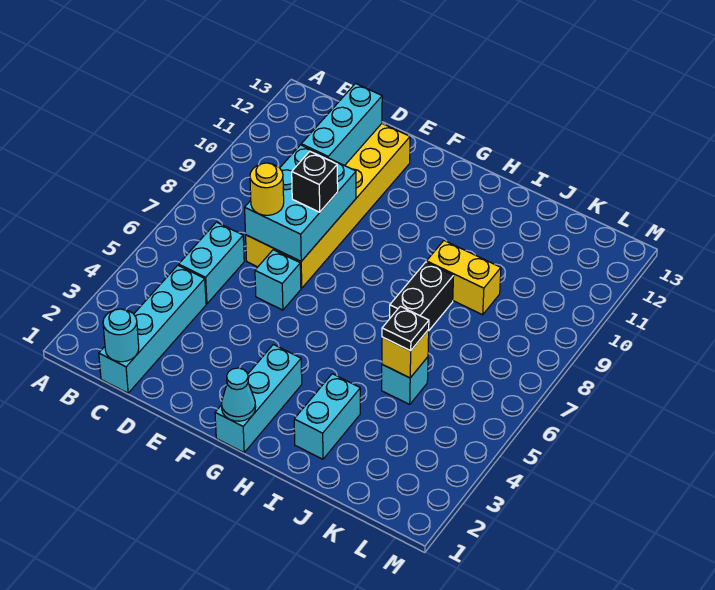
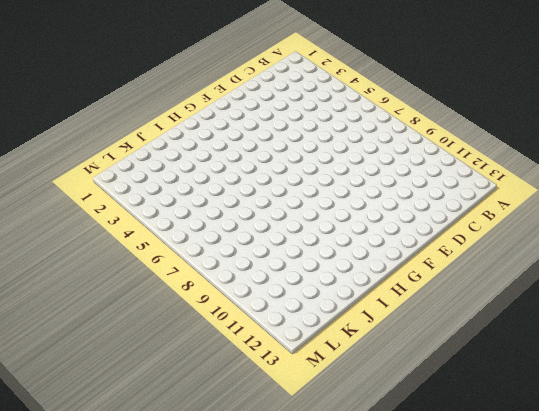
none -> cyan 1x4 brick [99,265,206,393]
none -> cyan 1x2 brick [179,222,244,304]
none -> yellow 2x6 brick [246,124,410,288]

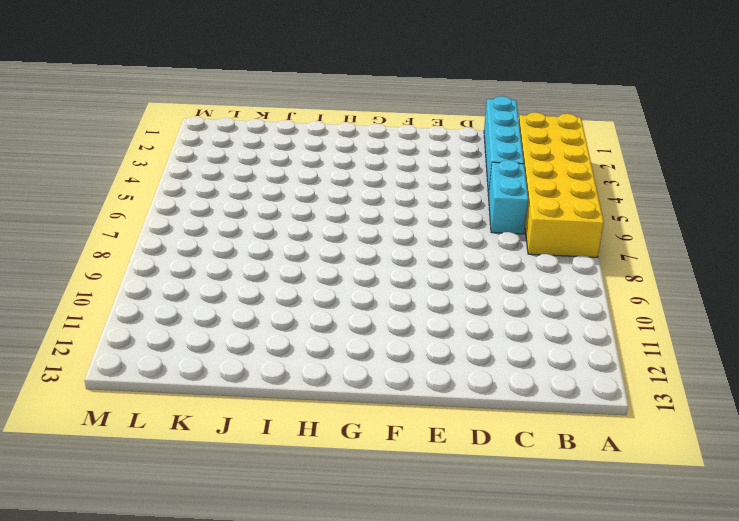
yellow 2x6 brick [519,112,604,257] -> yellow 2x6 brick moved to [246,124,410,288]
none -> cyan 1x1 brick [255,250,301,310]
none -> cyan 1x3 brick [215,345,302,453]
none -> cyan 1x2 brick [294,374,360,459]

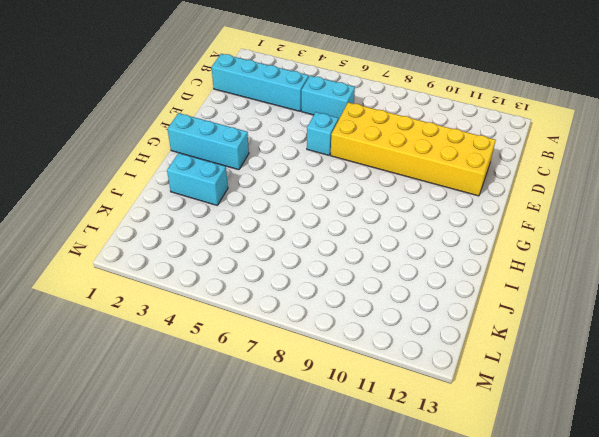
none -> black 1x2 brick [390,262,454,330]
none -> yellow 1x2 brick [427,241,501,315]
none -> cyan 1x1 brick [382,357,428,404]

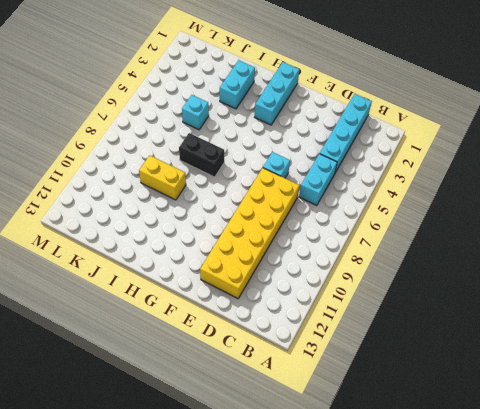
black 1x2 brick [179,133,224,177] -> black 1x2 brick turned to [390,262,454,330]
none -> cyan 1x1 round brick [103,309,139,362]
none -> cyan 2x3 brick [245,145,356,261]
none -> cyan 1x3 brick [301,83,382,166]

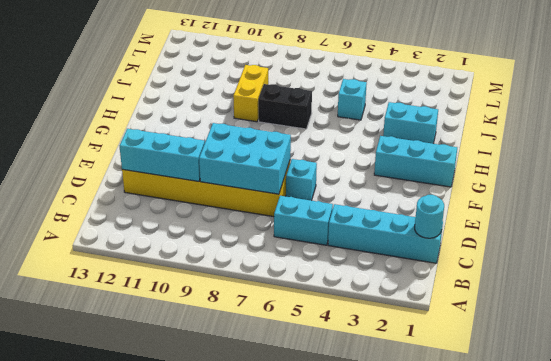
none -> cyan 1x1 cone [221,368,256,421]
none -> yellow 1x1 brick [382,330,429,378]
none -> yellow 1x1 round brick [250,163,284,215]

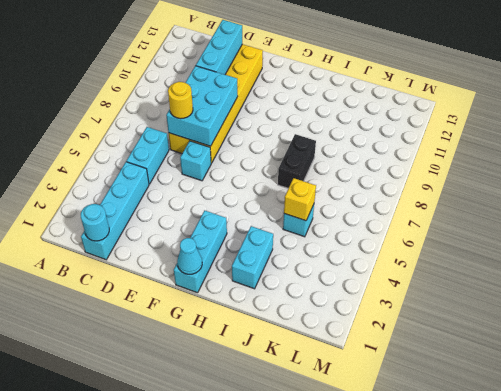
none -> yellow 1x2 brick [427,241,501,315]
none -> black 1x1 brick [292,152,338,212]
none -> black 1x1 plate [382,306,429,351]

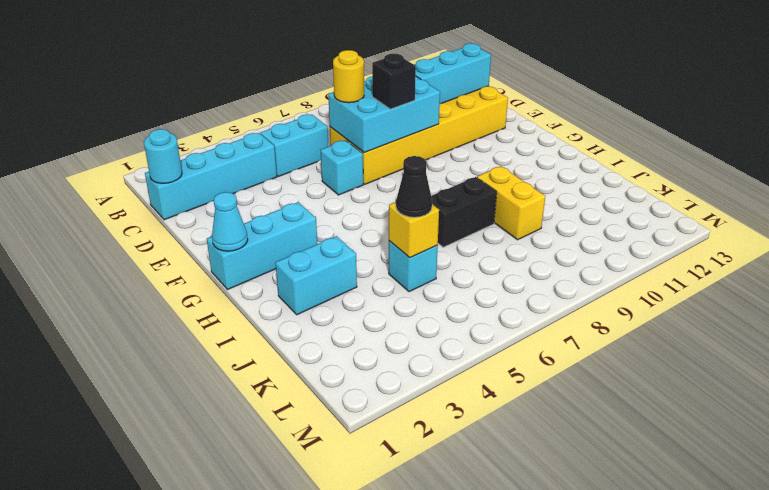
black 1x1 cone [396,156,432,217] -> black 1x1 plate [382,306,429,351]

